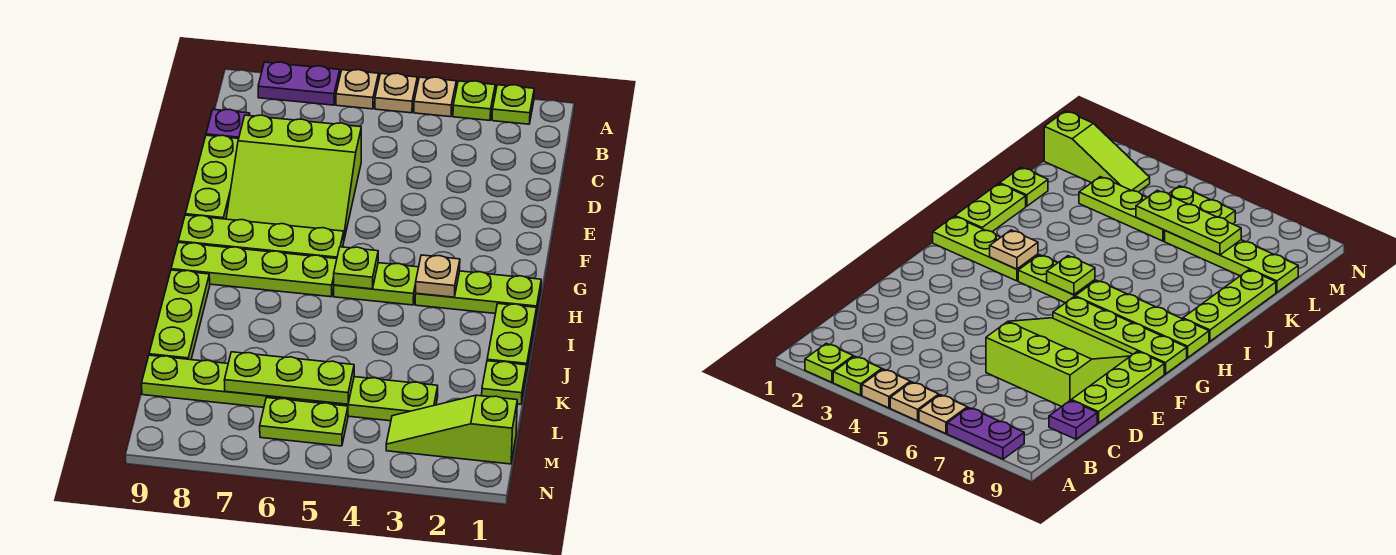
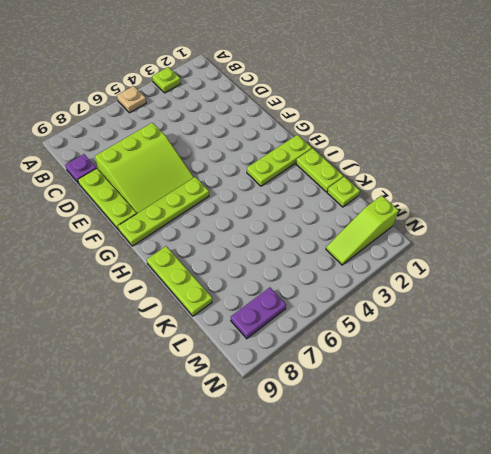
purple 1x2 plate [231,287,286,339] -> purple 1x2 plate moved to [258,62,340,105]
none -> lime 1x1 plate [492,85,534,124]
none -> tan 1x1 plate [414,77,456,117]
none -> tan 1x1 plate [336,70,379,109]

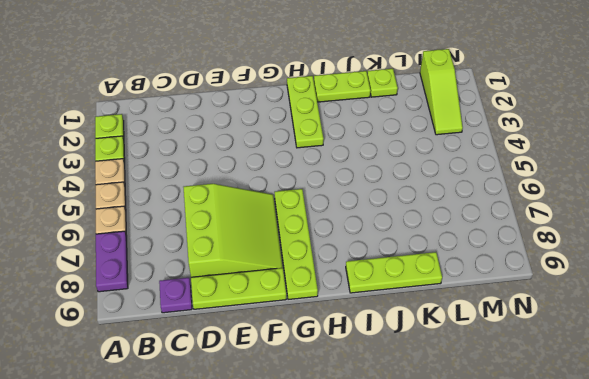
none -> lime 1x2 plate [334,263,419,305]
none -> lime 1x4 plate [171,242,337,297]
none -> lime 1x3 plate [308,377,438,421]

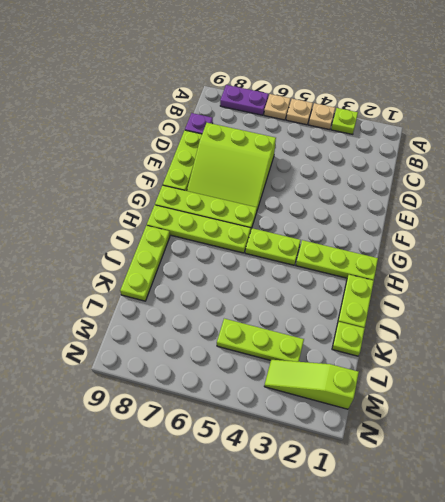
none -> lime 1x1 plate [492,85,534,124]
none -> lime 1x4 plate [142,355,309,407]
none -> lime 1x2 plate [260,398,348,446]

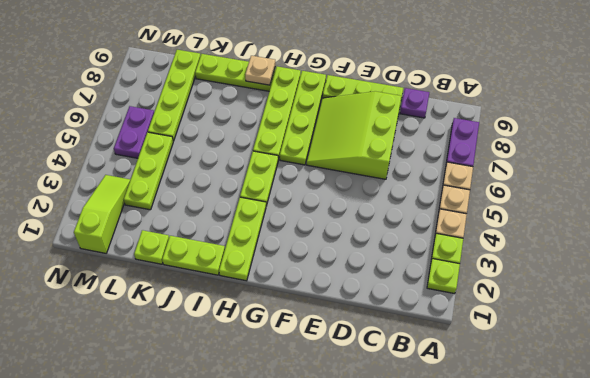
tan 1x1 plate [245,56,275,85] -> tan 1x1 plate moved to [416,255,460,297]
purple 1x2 plate [114,106,154,158] -> lime 1x2 plate [260,398,348,446]
none -> lime 1x1 plate [334,247,378,289]
none -> lime 1x3 plate [224,352,354,404]

